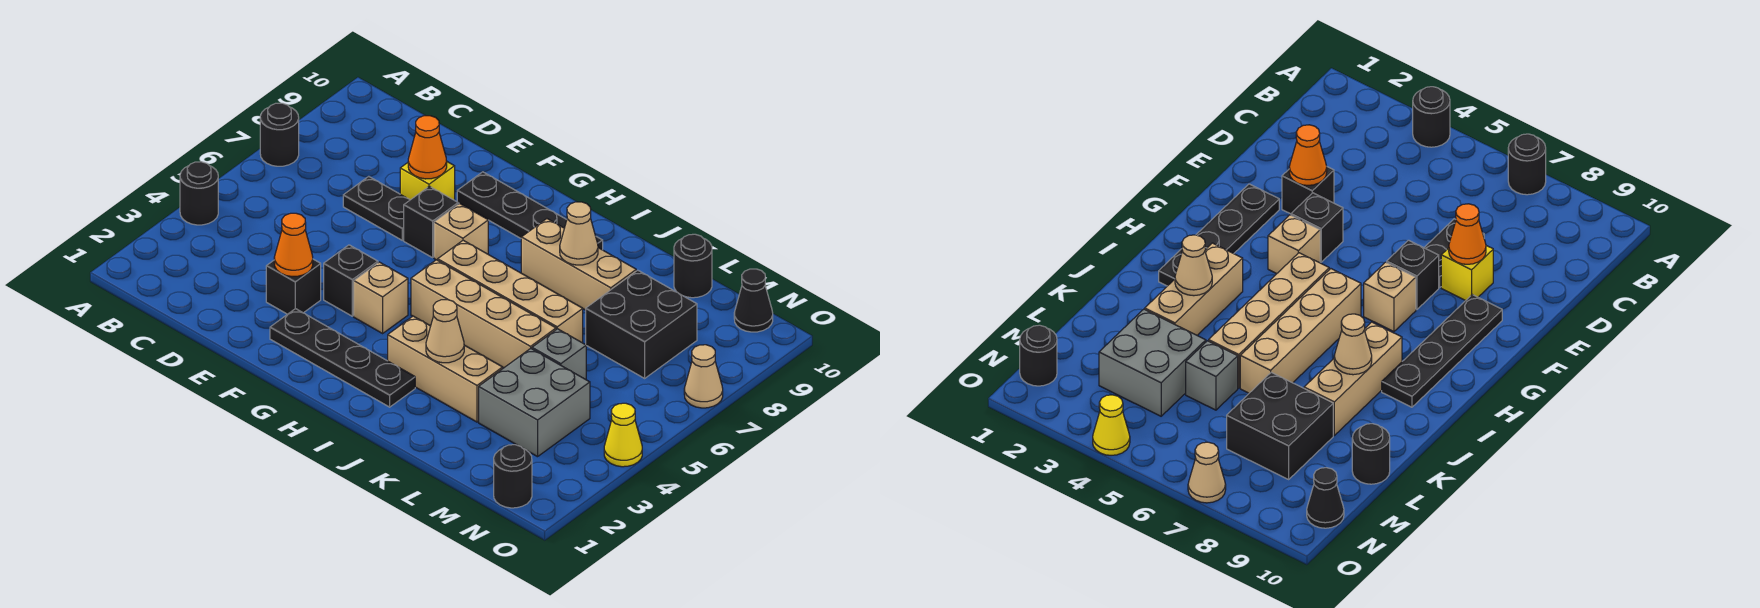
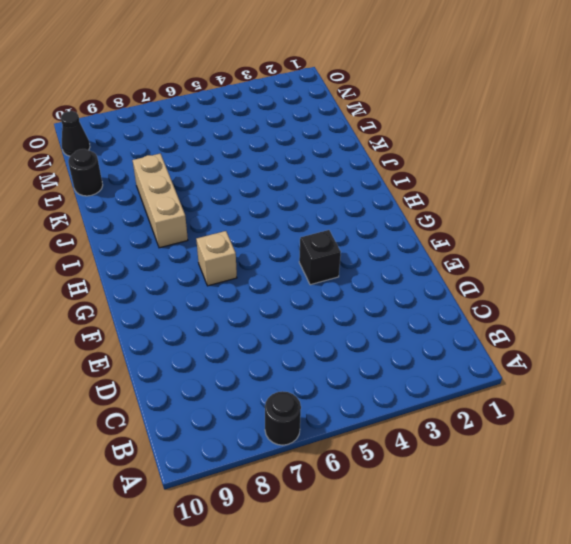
none -> black 1x1 round brick [180,162,218,225]
none -> black 1x2 plate [343,176,410,240]
none -> black 1x1 brick [266,259,321,314]

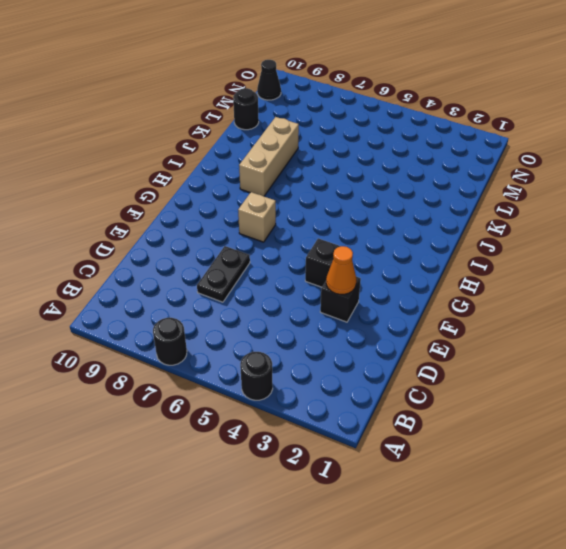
none -> yellow 1x1 brick [400,162,455,200]
none -> black 1x4 plate [270,309,415,407]
none -> black 1x1 brick [404,186,458,258]

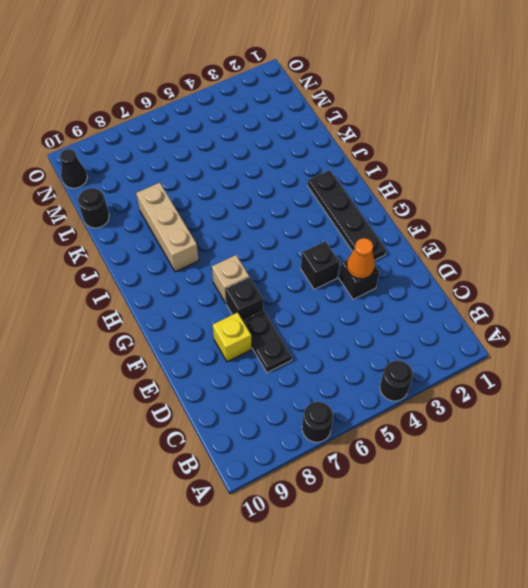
none -> black 1x4 plate [457,172,603,250]
none -> tan 1x1 brick [354,262,408,333]
none -> tan 1x4 brick [411,260,556,368]

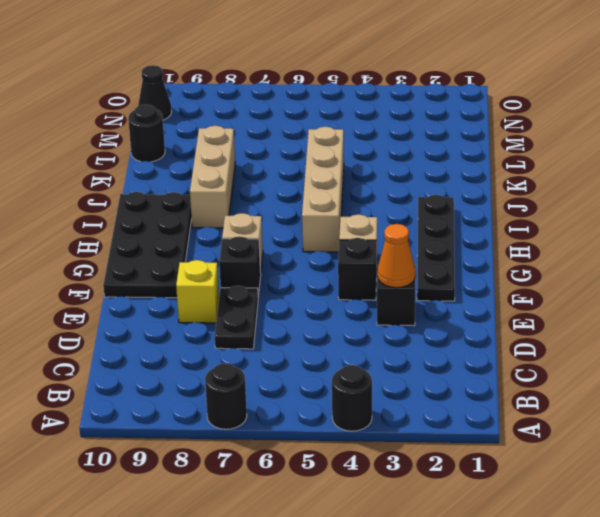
black 2x4 plate [103,192,191,298] -> black 1x4 plate [457,172,603,250]
none -> tan 1x4 brick [438,240,583,343]
none -> tan 1x3 brick [388,316,503,422]
none -> grey 2x2 brick [479,348,590,457]

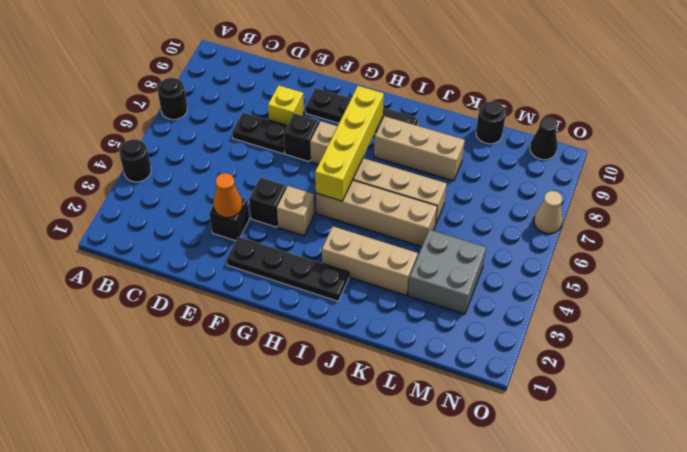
yellow 1x4 brick [315,86,384,201] -> none
none -> grey 1x1 brick [532,329,586,379]
none -> black 2x2 brick [586,270,697,378]
none -> black 1x1 round brick [494,445,532,508]

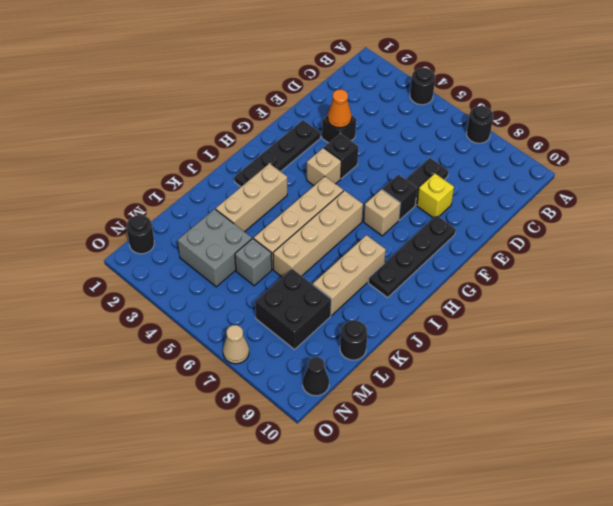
none -> yellow 1x1 cone [604,403,642,467]
none -> orange 1x1 cone [408,116,447,179]
none -> tan 1x1 cone [426,300,464,363]

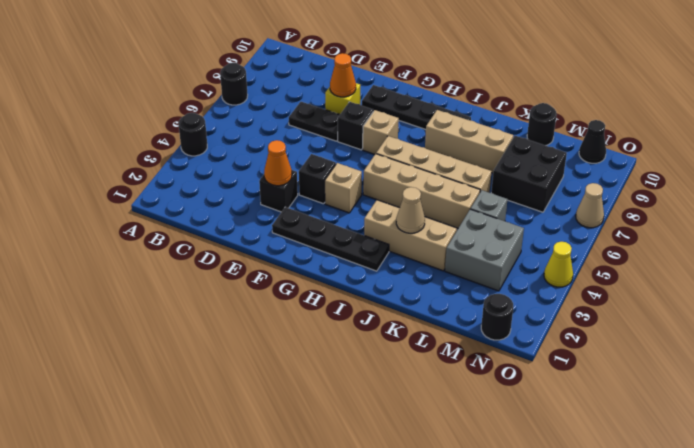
none -> tan 1x1 cone [560,202,598,265]

